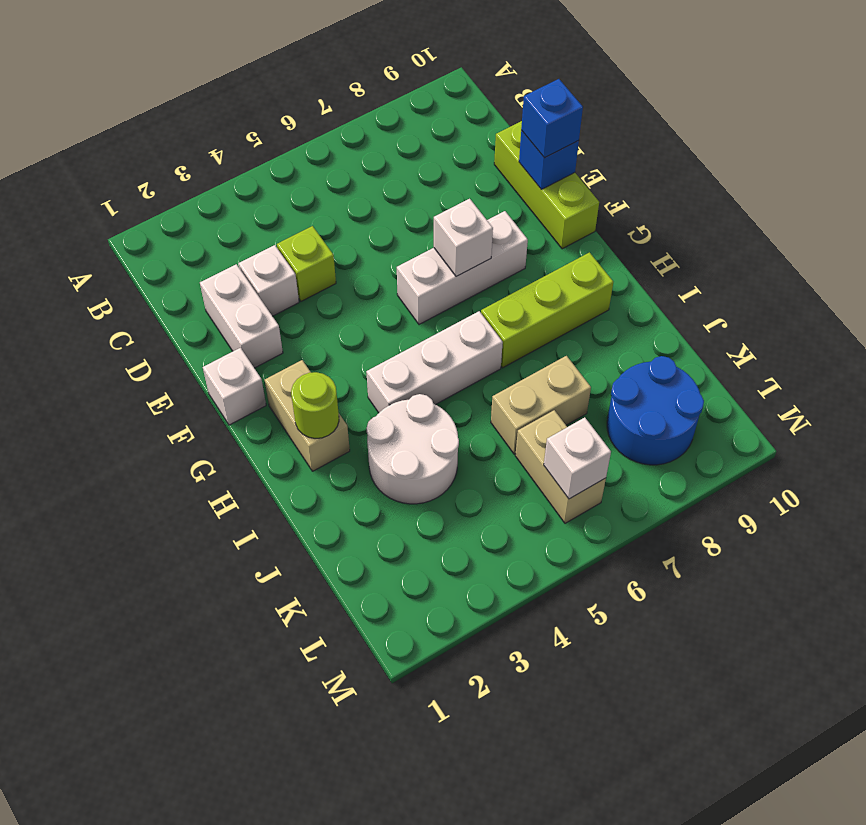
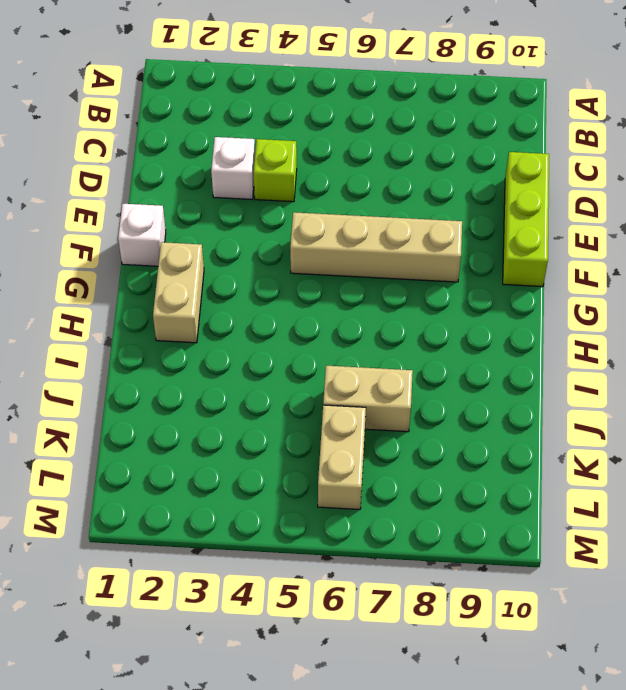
tan 1x4 brick [290,212,462,282] -> white 1x3 brick [397,211,528,324]
none -> white 1x2 brick [200,264,283,368]
none -> white 1x3 brick [366,311,503,413]
none -> lime 1x3 brick [481,252,613,368]

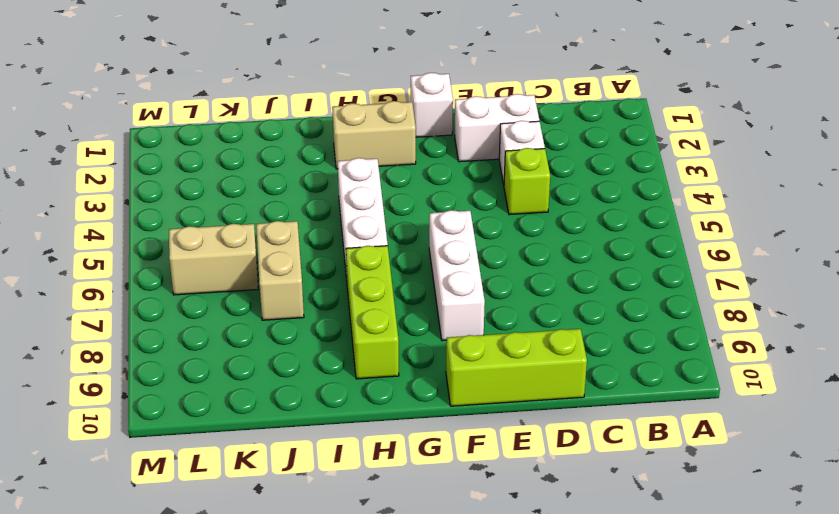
none -> white 2x2 round brick [367,394,459,504]
none -> blue 2x2 round brick [607,356,704,465]
none -> blue 1x1 brick [519,130,579,189]

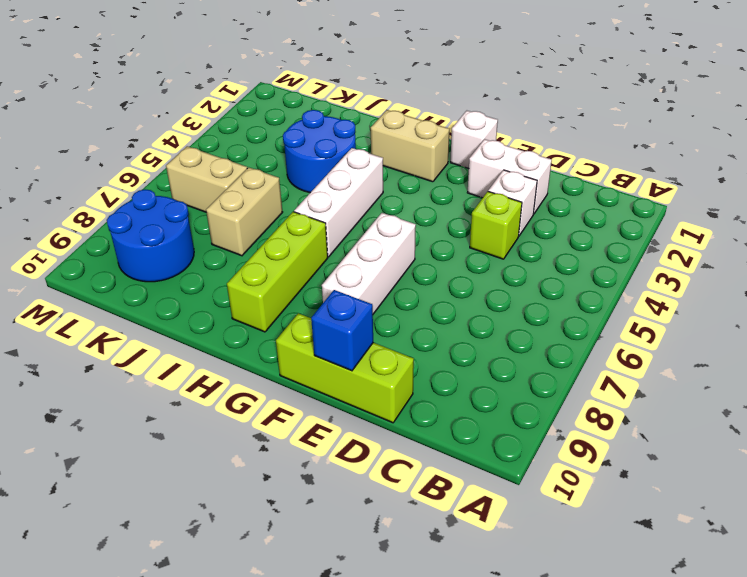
blue 2x2 round brick [283,110,356,193] -> white 2x2 round brick [367,394,459,504]
none -> white 1x1 brick [434,199,493,277]
none -> lime 1x1 round brick [291,372,339,439]
none -> white 1x1 brick [544,417,611,499]

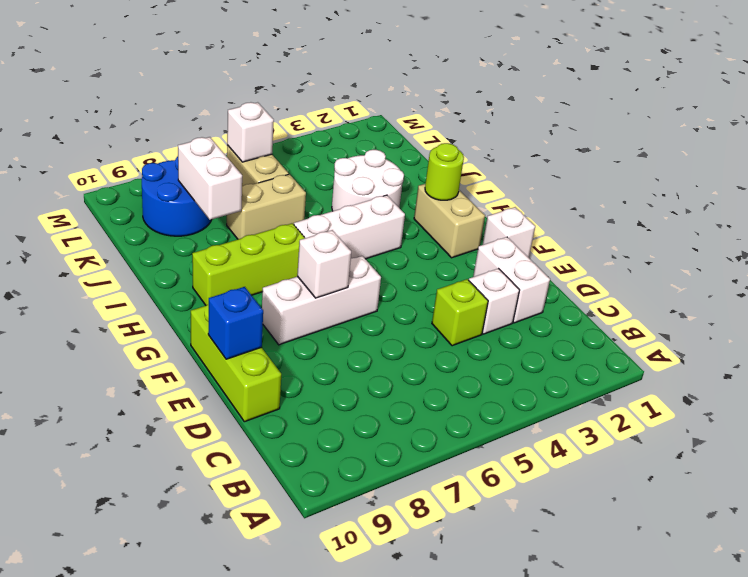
white 1x2 brick [178,137,242,220] -> none
none -> blue 1x1 brick [521,79,583,158]

